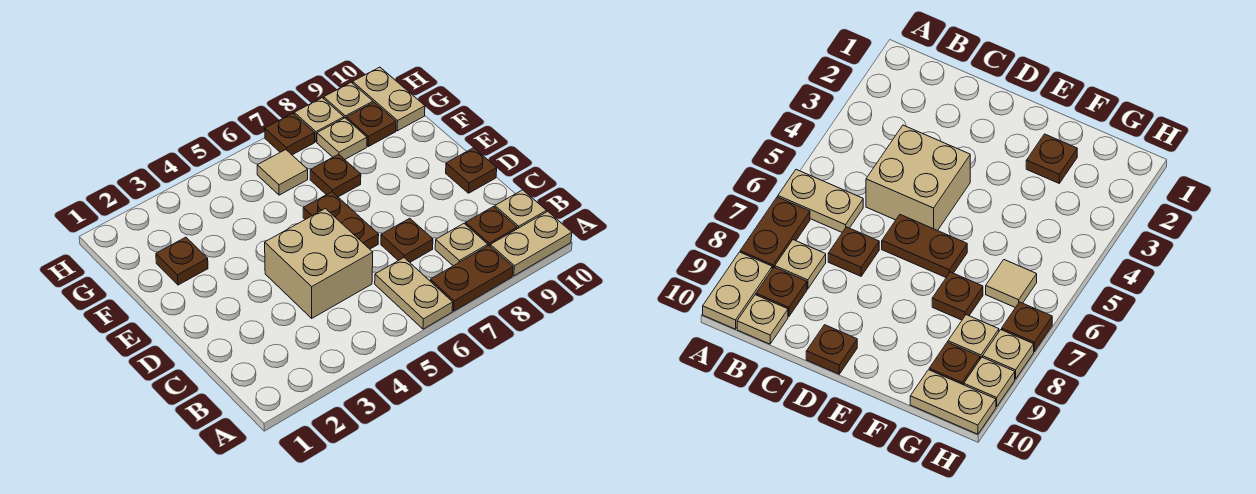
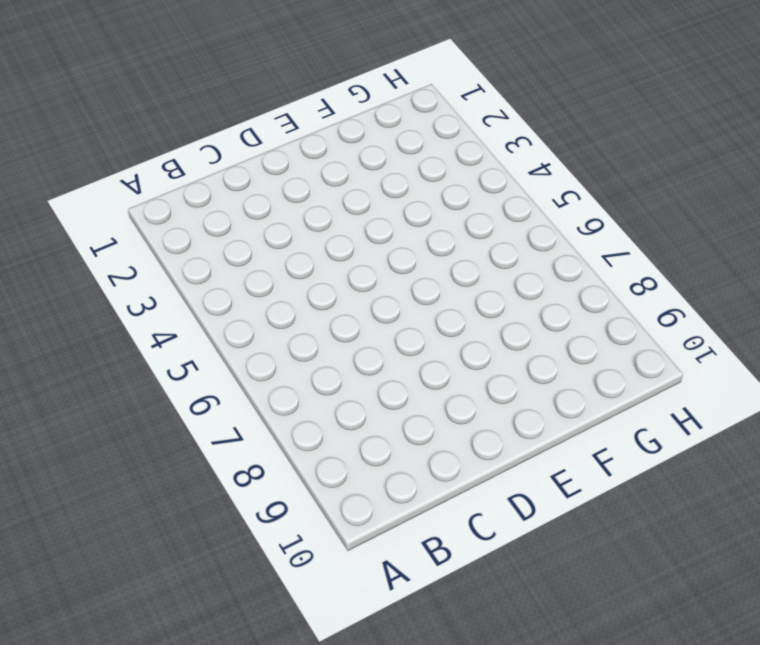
none -> tan 1x2 plate [375,258,453,329]
none -> brown 1x2 plate [430,246,513,311]
none -> tan 1x2 plate [490,211,572,276]

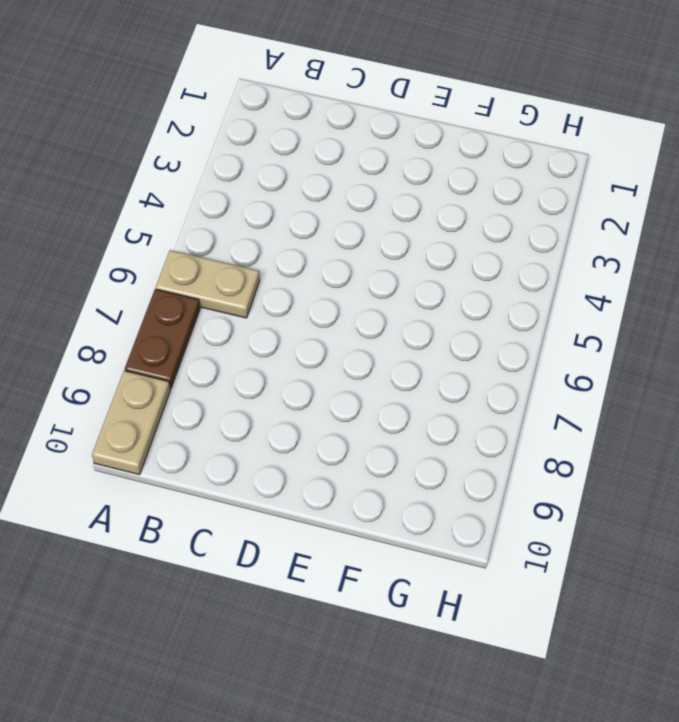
none -> tan 1x1 plate [435,224,488,266]
none -> brown 1x1 plate [465,207,517,246]
none -> tan 1x1 plate [495,190,546,229]

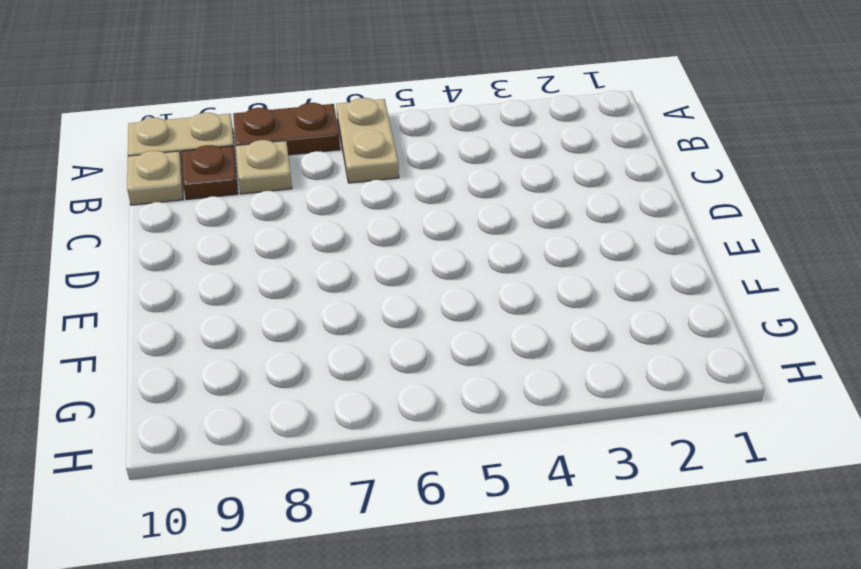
none -> tan 2x2 brick [265,209,373,318]
none -> brown 1x1 plate [381,218,433,262]
none -> brown 1x2 plate [303,192,379,249]

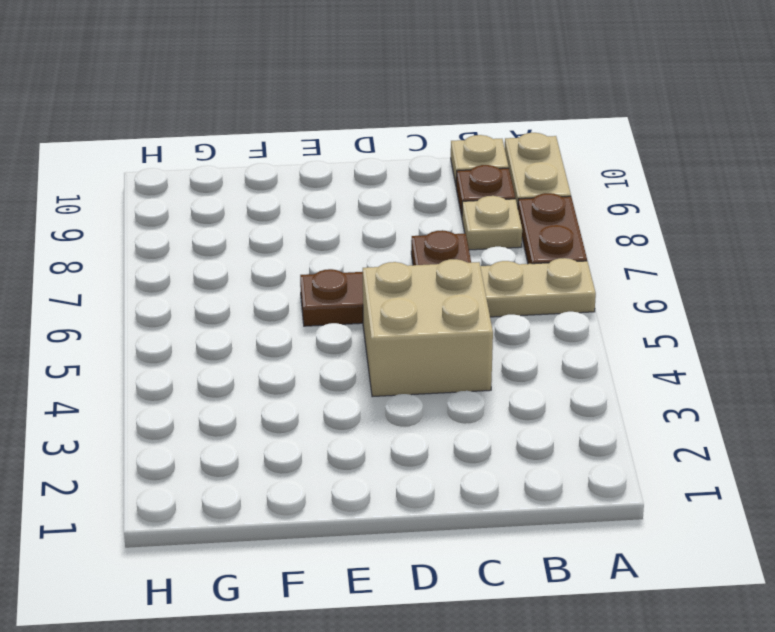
none -> brown 1x1 plate [446,148,497,193]
none -> brown 1x1 plate [156,237,208,285]
none -> brown 1x1 plate [310,154,361,197]

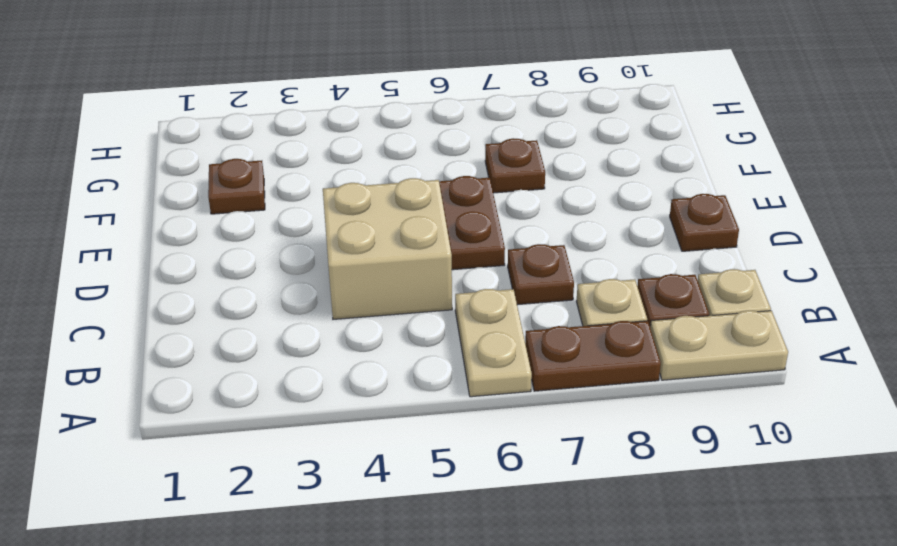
none -> tan 1x1 tile [257,150,308,195]
none -> tan 1x1 plate [317,118,367,159]
none -> brown 1x1 plate [346,102,396,147]

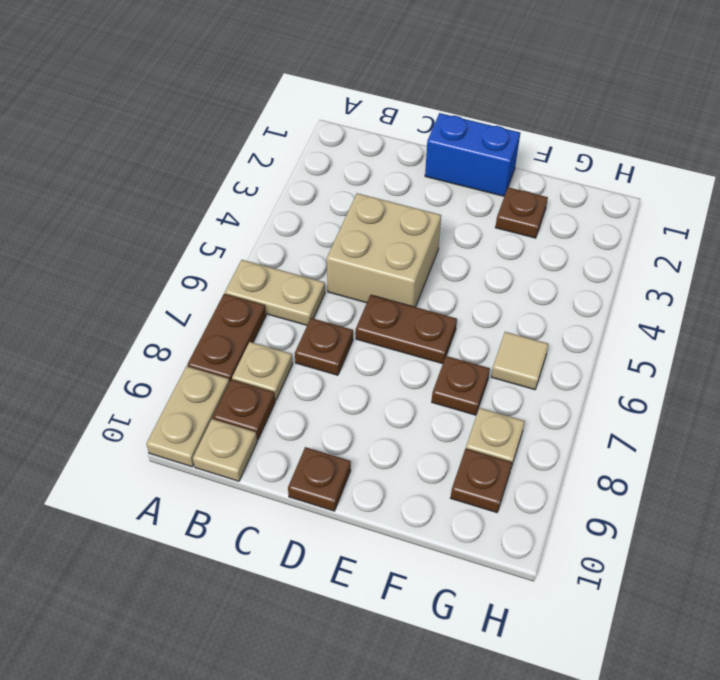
blue 1x2 brick [425,113,520,196] -> none
none -> tan 1x2 plate [353,67,425,131]
none -> brown 1x1 plate [265,113,315,155]
none -> tan 1x1 plate [294,98,344,142]

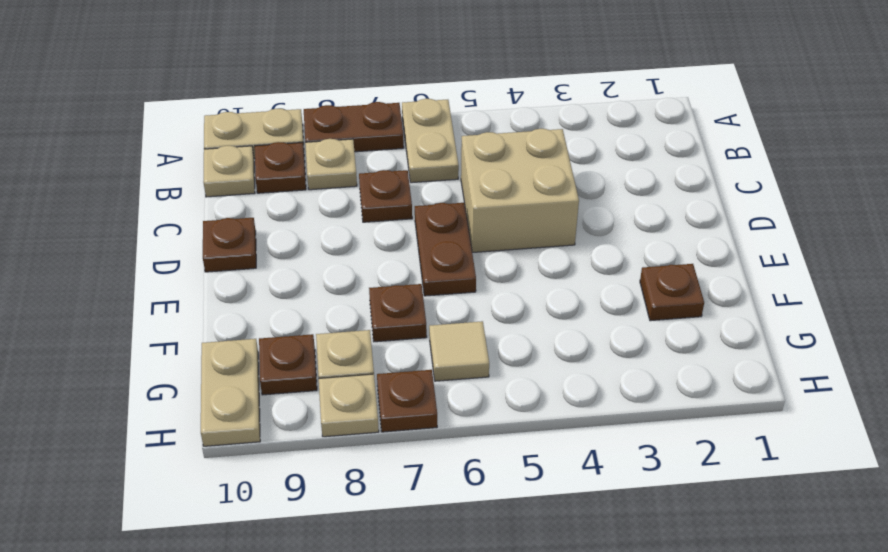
none -> tan 1x1 plate [324,82,373,118]

